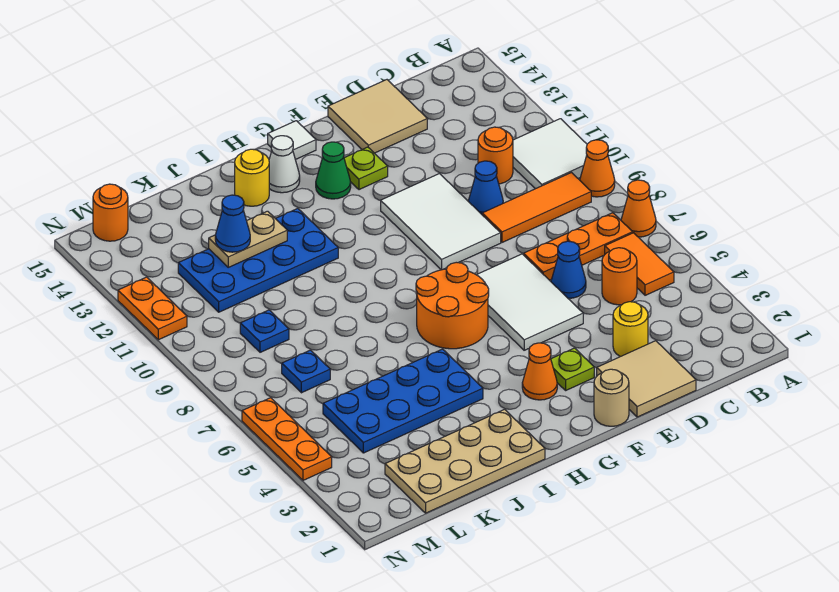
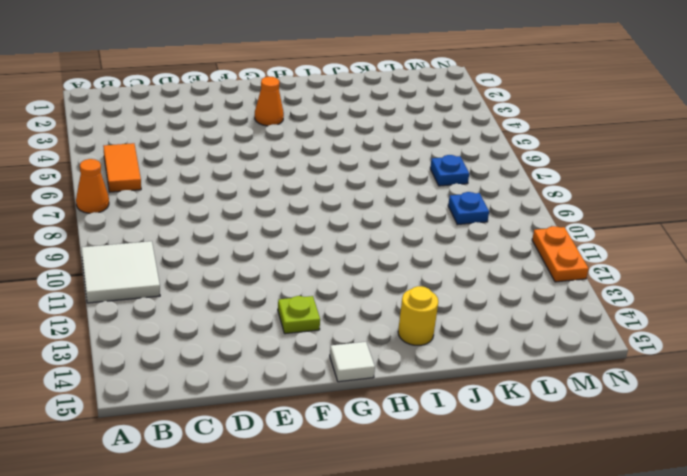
none -> orange 1x1 cone [580,140,615,197]
none -> orange 1x3 plate [524,213,633,280]
none -> orange 1x3 tile [482,173,591,242]
none -> orange 1x1 round brick [602,248,637,305]

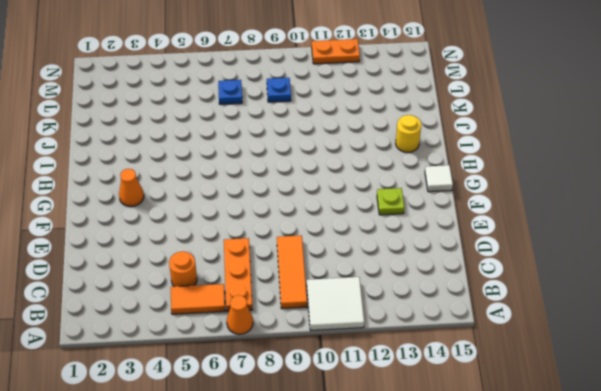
none -> orange 1x1 cone [580,140,615,197]
none -> orange 1x1 round brick [478,127,513,184]
none -> tan 2x2 tile [597,341,696,417]
none -> yellow 1x1 round brick [613,302,648,357]

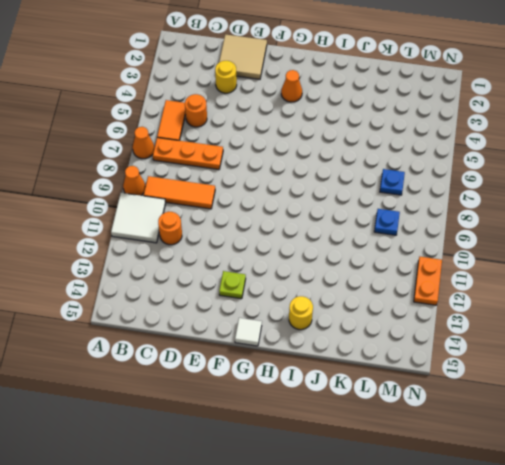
none -> blue 1x1 cone [551,241,586,298]
none -> blue 1x1 cone [468,161,503,214]
none -> tan 2x2 tile [328,80,427,153]
none -> white 2x3 tile [477,254,583,350]

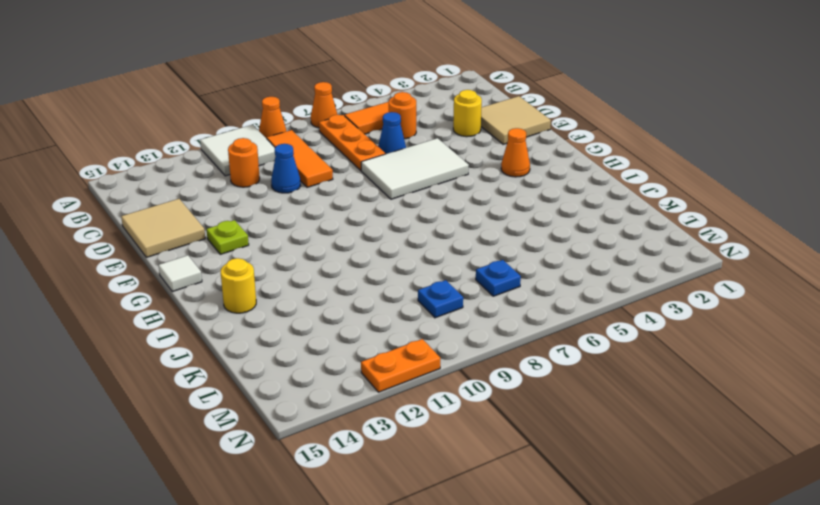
none -> white 2x3 tile [381,174,501,270]
none -> tan 1x1 round brick [594,369,629,426]
none -> lime 1x1 plate [551,348,594,390]
none -> orange 2x2 round brick [416,262,489,349]

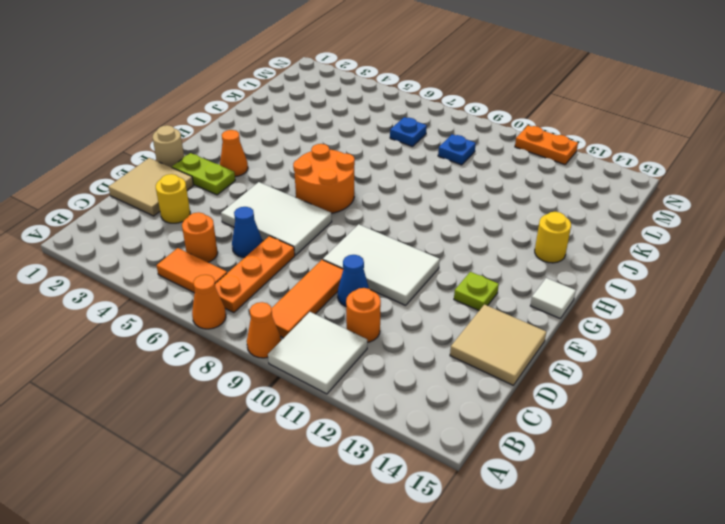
lime 1x2 plate [172,153,235,195] -> lime 1x1 plate [551,348,594,390]
none -> green 1x1 cone [316,142,351,199]
none -> white 1x1 cone [269,136,300,193]
none -> tan 2x4 plate [385,409,545,513]
none -> blue 2x4 plate [323,349,483,453]

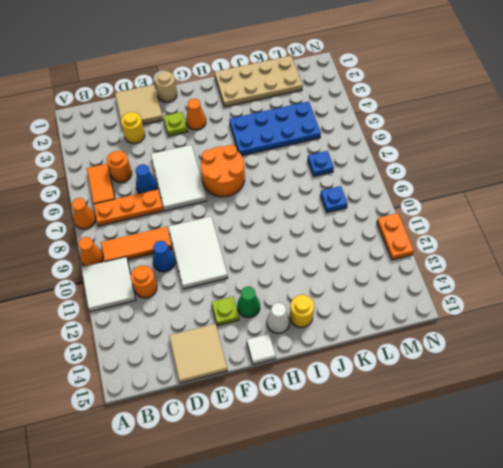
none -> blue 2x4 plate [178,208,338,312]
none -> orange 1x1 round brick [93,184,128,241]
none -> orange 1x3 plate [242,398,332,480]
none -> tan 1x2 plate [209,211,287,267]

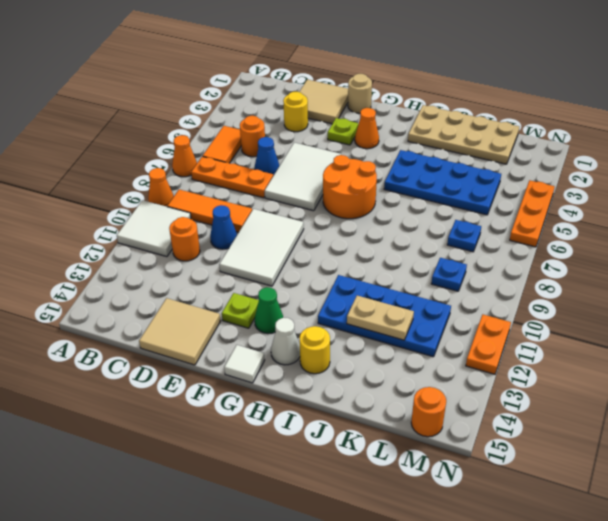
none -> blue 1x1 cone [215,195,250,252]

